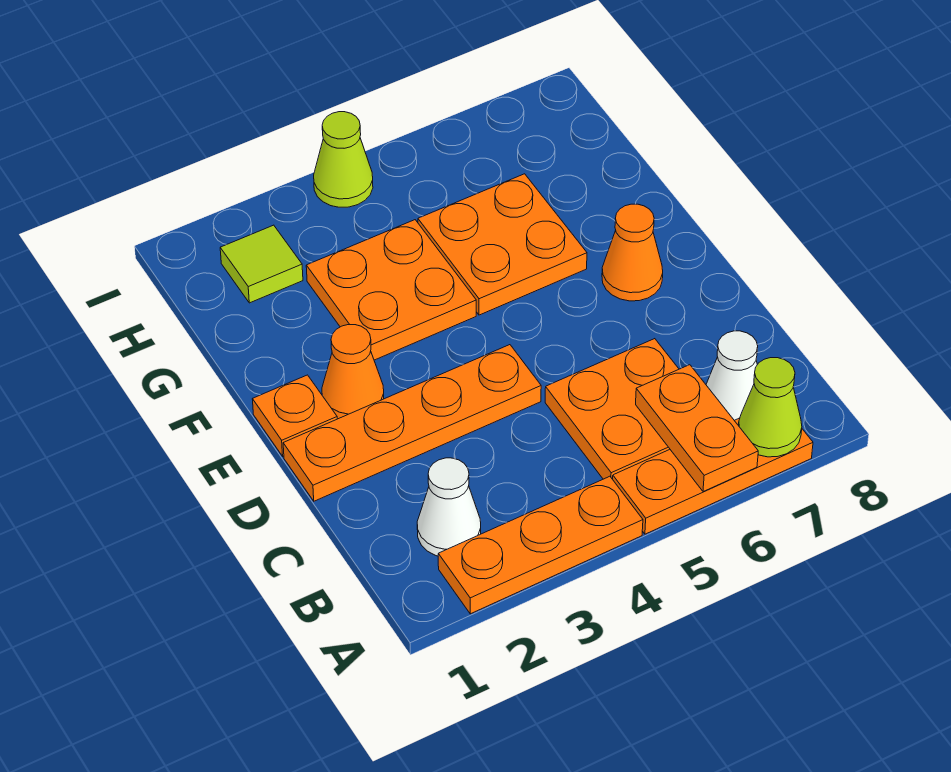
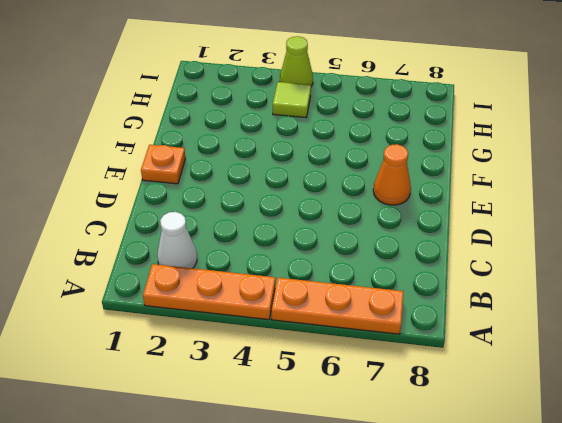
lime 1x1 tile [273,82,311,118] -> lime 1x1 tile moved to [220,225,303,303]
none -> orange 2x2 plate [545,339,679,479]
none -> white 1x1 cone [706,331,758,420]
none -> orange 1x4 plate [283,345,541,501]

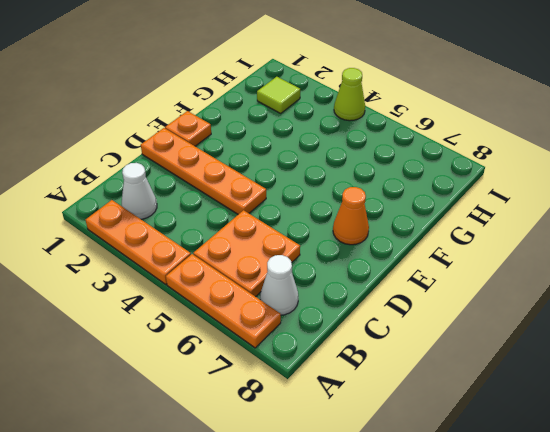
none -> orange 1x1 cone [322,325,384,419]
none -> orange 2x2 plate [306,220,476,360]
none -> orange 2x2 plate [418,174,587,315]

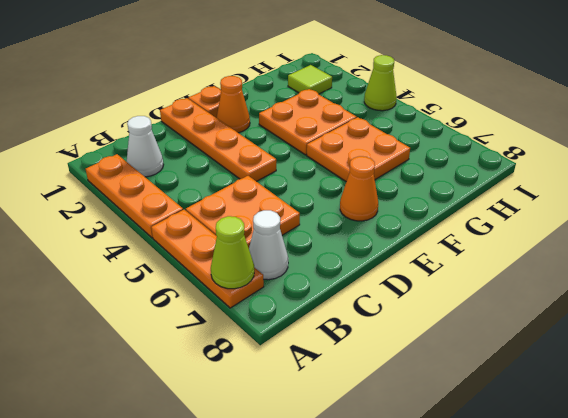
none -> orange 1x2 plate [636,365,758,492]

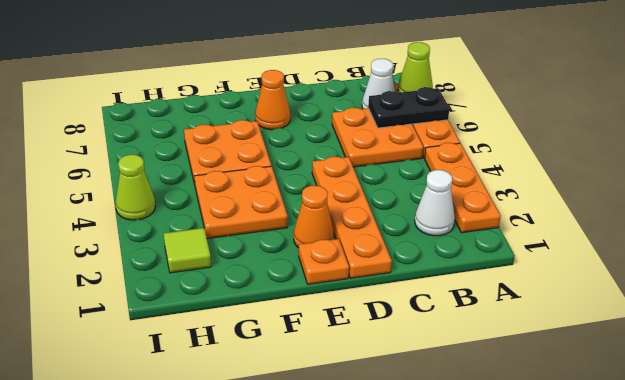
black 1x2 plate [368,87,450,128] -> orange 1x2 plate [636,365,758,492]

